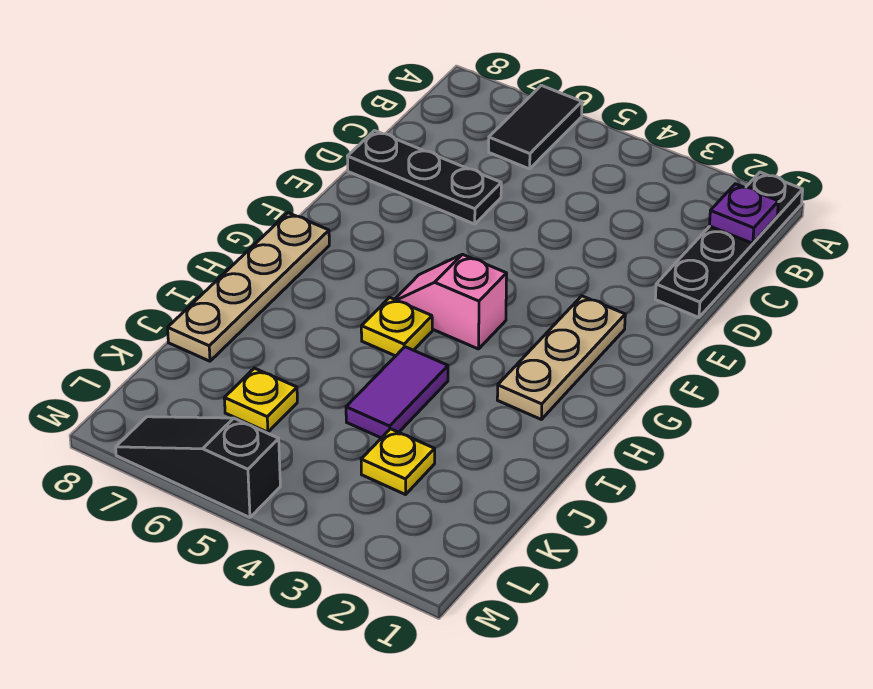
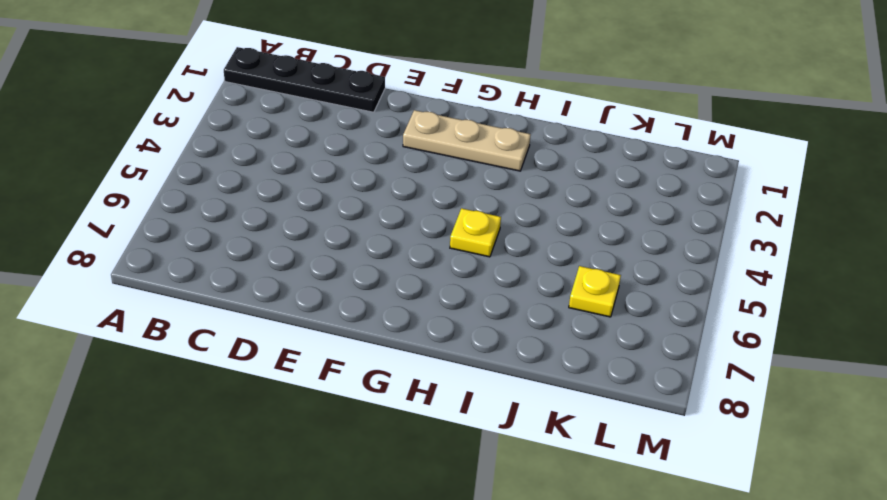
none -> black 1x2 tile [489,85,582,169]
none -> black 1x3 plate [347,131,501,224]
none -> pink 1x2 slope [395,254,507,349]

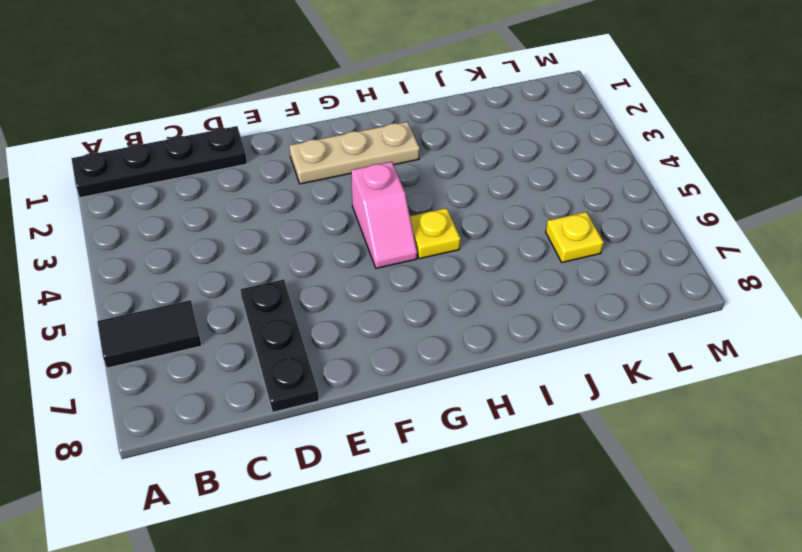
none -> tan 1x4 plate [168,213,329,361]
none -> purple 1x2 tile [346,347,448,438]
none -> yellow 1x1 plate [361,429,435,495]

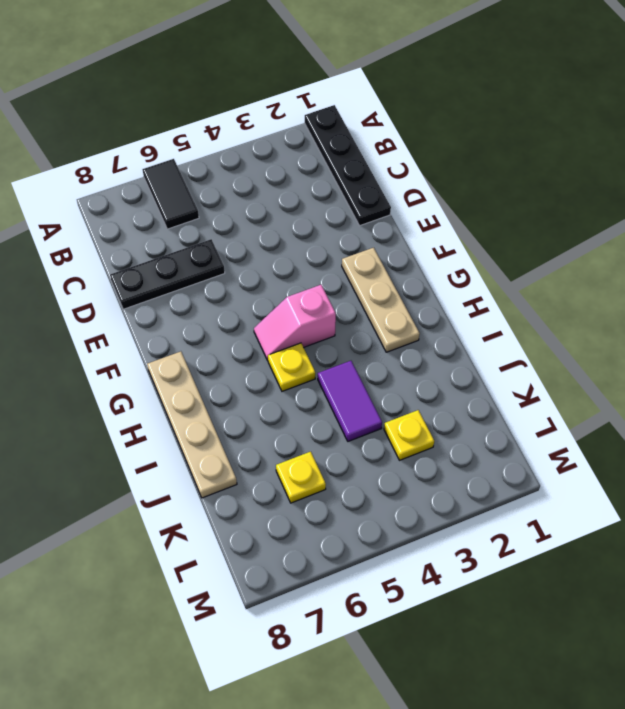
none -> black 1x3 slope [116,417,280,518]
none -> purple 1x1 plate [709,184,778,243]

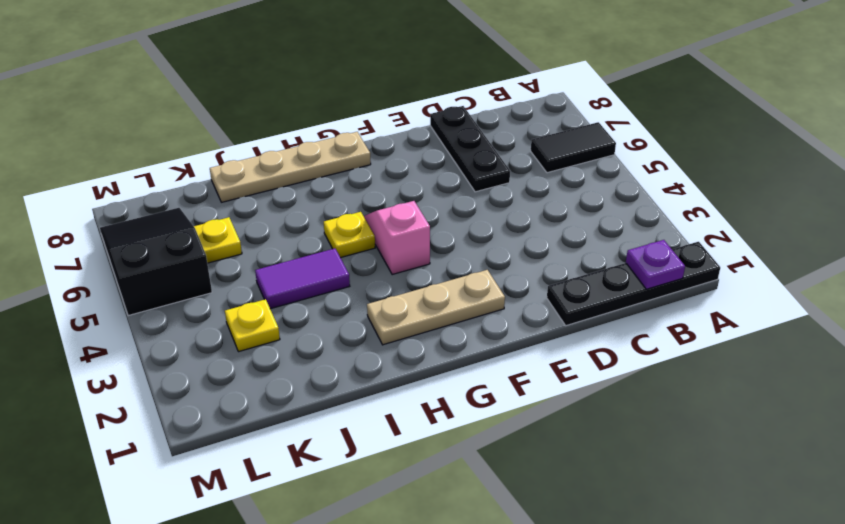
black 2x3 slope [100,208,212,316] -> black 1x3 slope [116,417,280,518]

